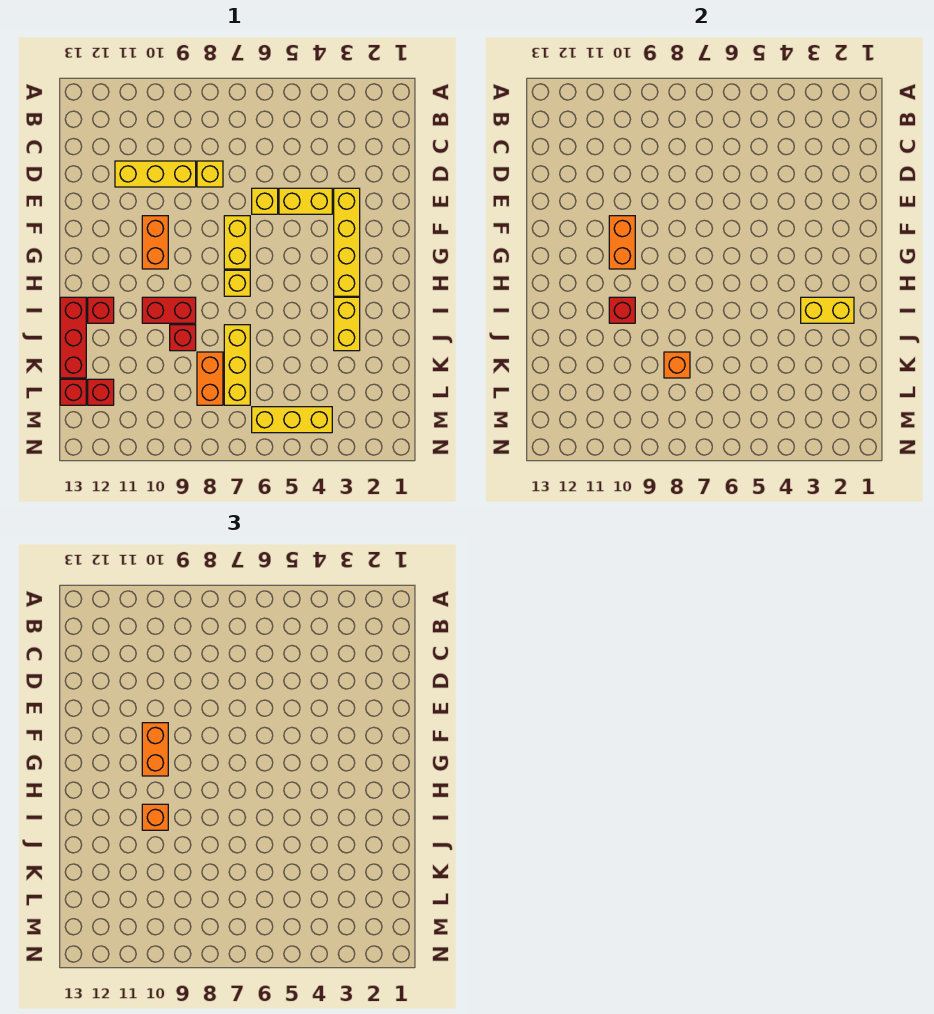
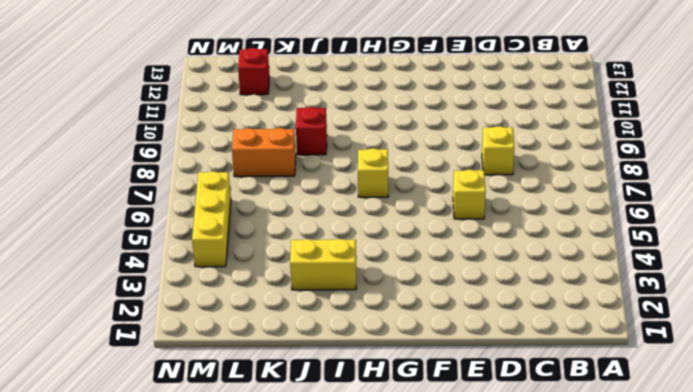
none -> yellow 1x3 brick [115,161,196,187]
none -> yellow 1x4 brick [334,188,360,296]
none -> yellow 1x2 brick [279,188,332,214]

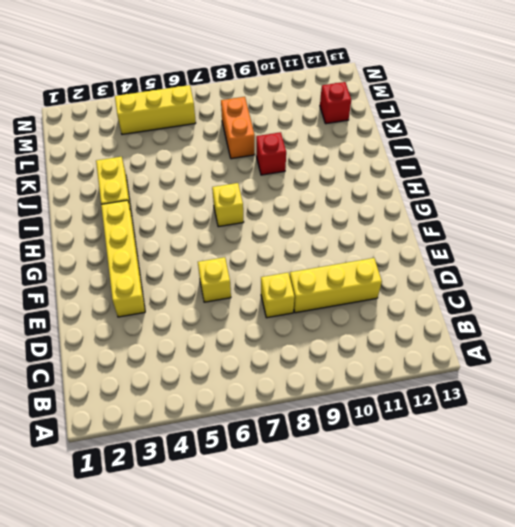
none -> yellow 1x2 brick [279,188,332,214]
none -> yellow 1x2 brick [224,216,250,269]
none -> orange 1x2 brick [142,216,168,269]

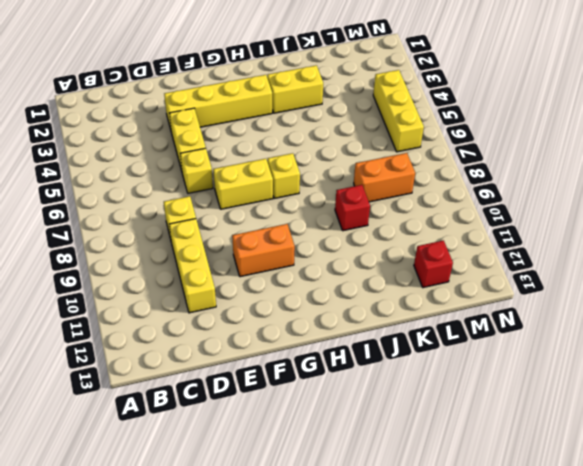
none -> red 1x2 brick [142,297,196,323]
none -> red 1x1 brick [88,297,114,323]
none -> red 1x3 brick [60,297,86,378]

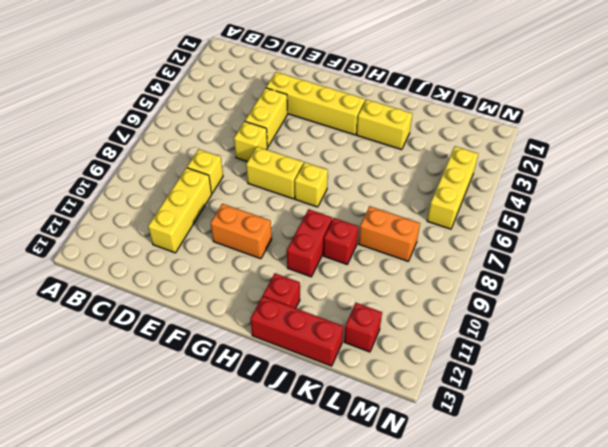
none -> yellow 1x3 brick [224,325,250,405]
none -> red 1x1 brick [60,379,86,405]
none -> orange 1x2 brick [609,216,635,269]

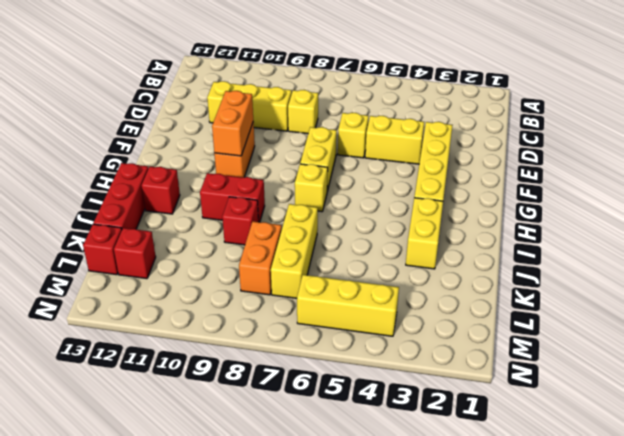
none -> yellow 1x2 brick [801,297,854,323]
none -> red 1x1 brick [609,297,635,323]
none -> orange 1x1 brick [664,352,690,378]

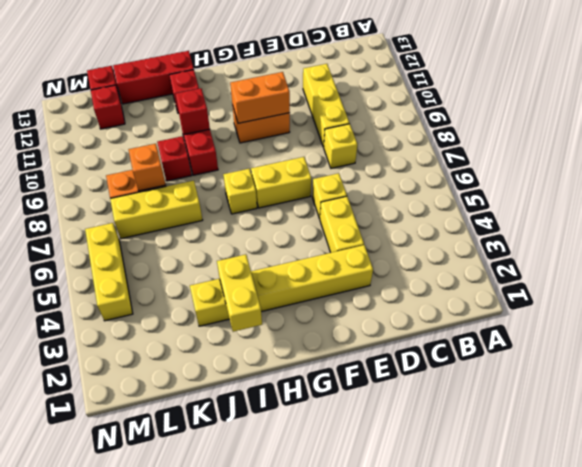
none -> orange 1x2 brick [142,723,168,776]
none -> orange 1x1 brick [142,804,168,830]

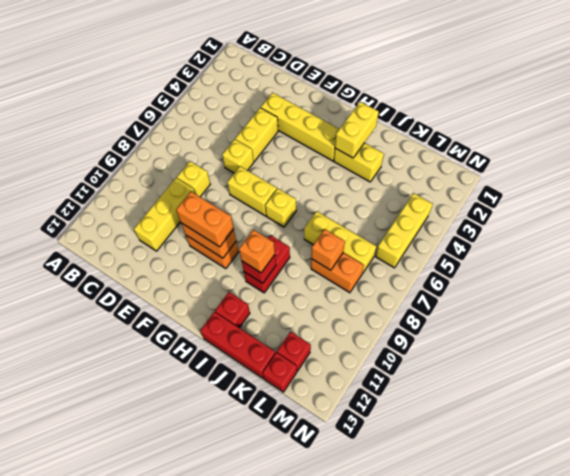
none -> red 1x1 brick [170,325,196,351]

